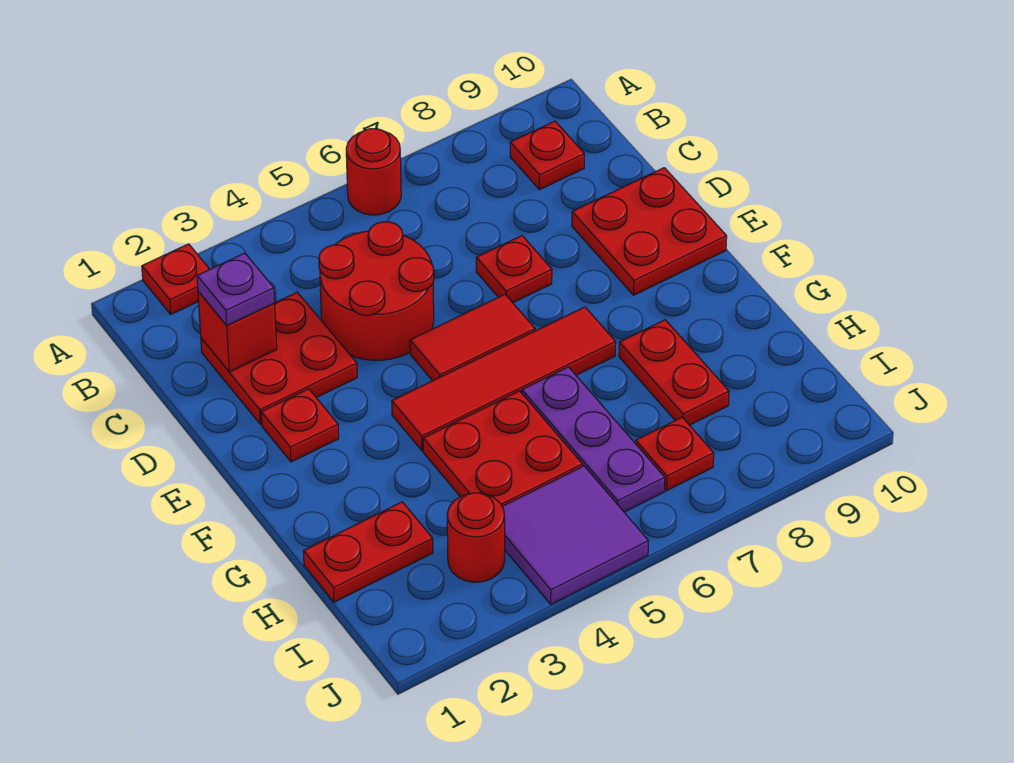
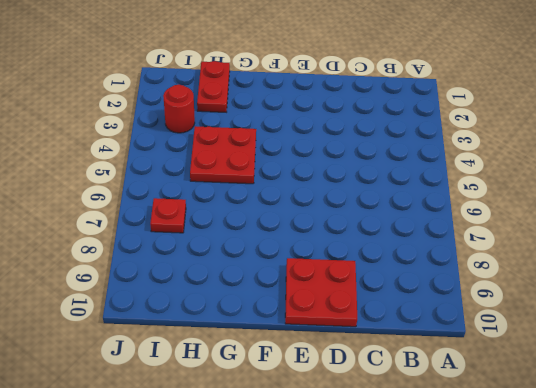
none -> red 1x1 plate [142,244,210,314]
none -> red 1x1 round brick [346,129,401,215]
none -> red 1x1 plate [510,121,584,190]

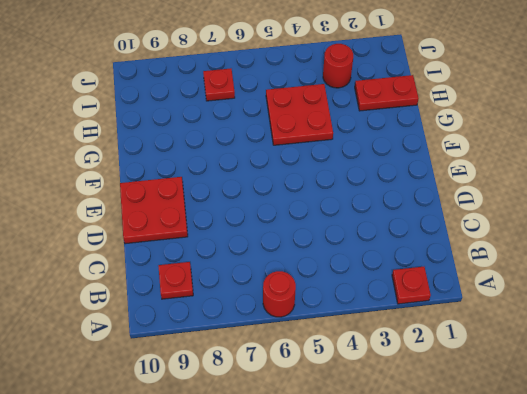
none -> red 2x2 plate [201,292,357,424]
none -> red 2x2 round brick [319,222,434,360]
none -> red 1x1 plate [476,236,552,303]

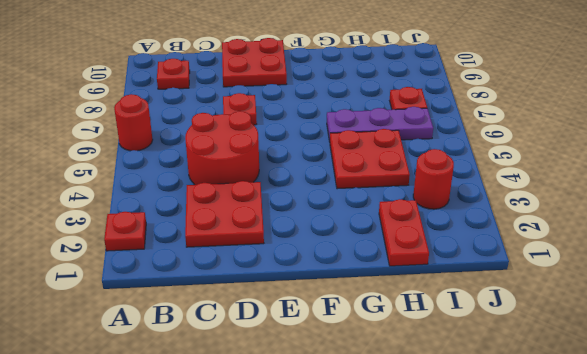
none -> red 1x1 plate [261,389,339,462]
none -> red 1x2 tile [410,294,535,381]
none -> red 1x4 tile [392,307,616,451]

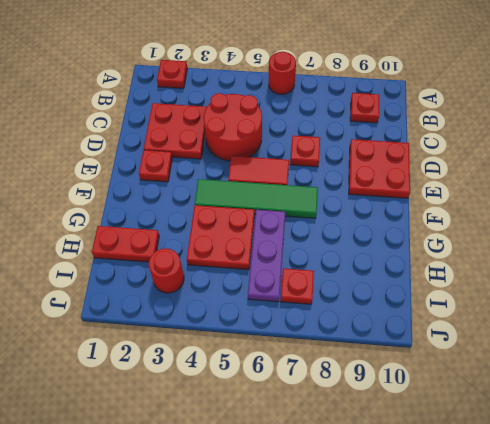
green 1x4 tile [195,179,318,218] -> red 1x4 tile [392,307,616,451]
none -> red 1x2 plate [619,320,729,425]
none -> purple 2x2 tile [502,466,648,604]
none -> red 1x1 brick [198,292,277,372]

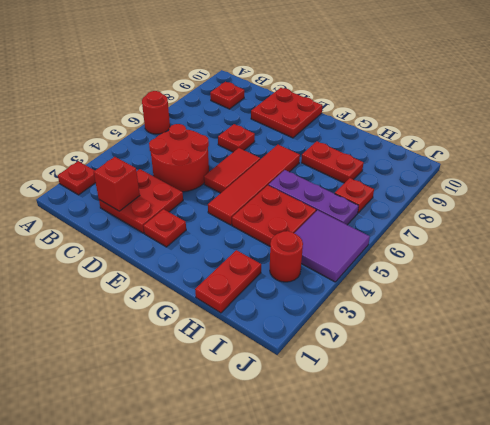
none -> purple 1x1 plate [197,253,275,325]

